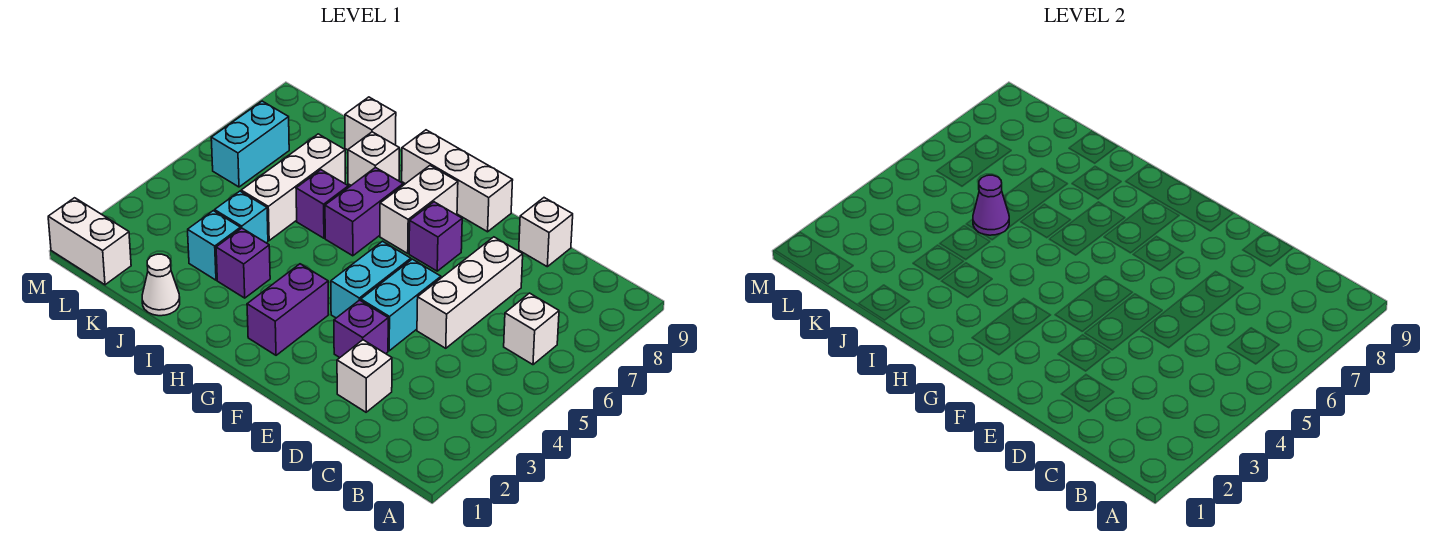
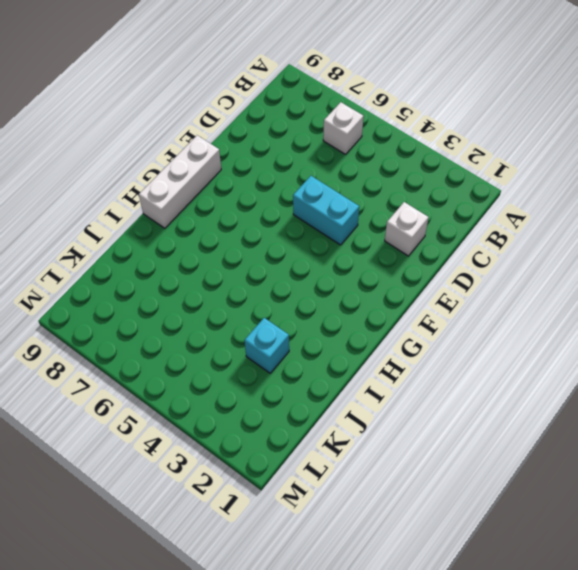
none -> white 1x3 brick [417,237,523,348]
none -> white 1x1 brick [519,198,573,267]
none -> purple 1x1 brick [334,300,388,358]

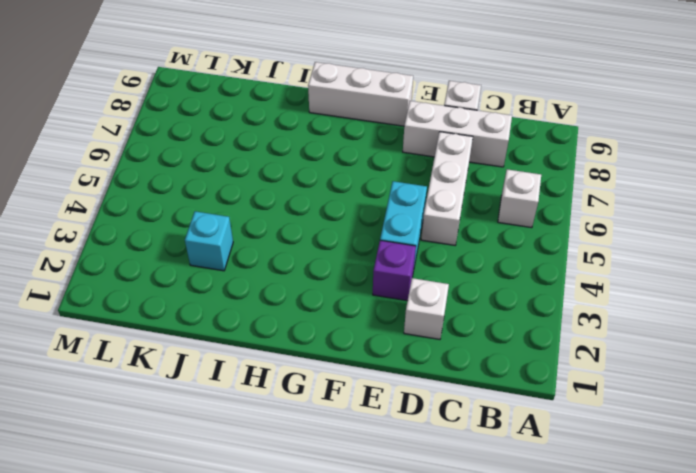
white 1x3 brick [403,101,512,167] -> white 1x3 brick turned to [241,134,345,240]
none -> cyan 1x2 brick [331,241,411,318]
none -> purple 1x1 brick [409,202,462,271]
none -> purple 1x2 brick [247,264,329,355]

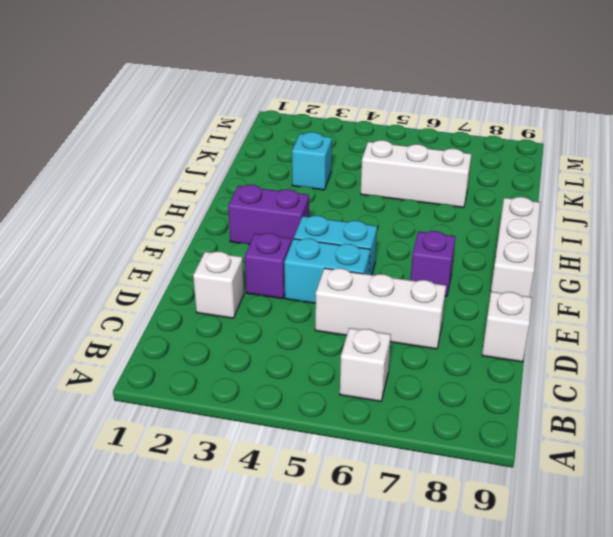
none -> white 1x2 brick [380,166,458,253]
none -> purple 1x2 brick [325,167,403,256]
none -> purple 1x1 brick [216,228,270,298]

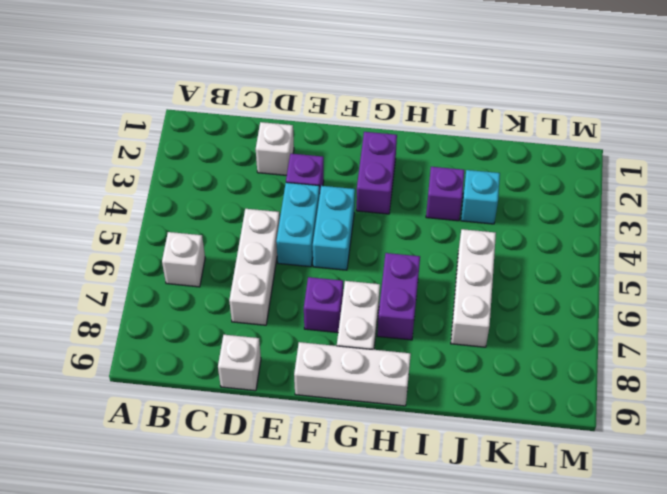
none -> purple 1x1 brick [296,170,348,238]
none -> white 1x1 brick [348,132,399,185]
none -> white 1x1 cone [142,254,180,316]

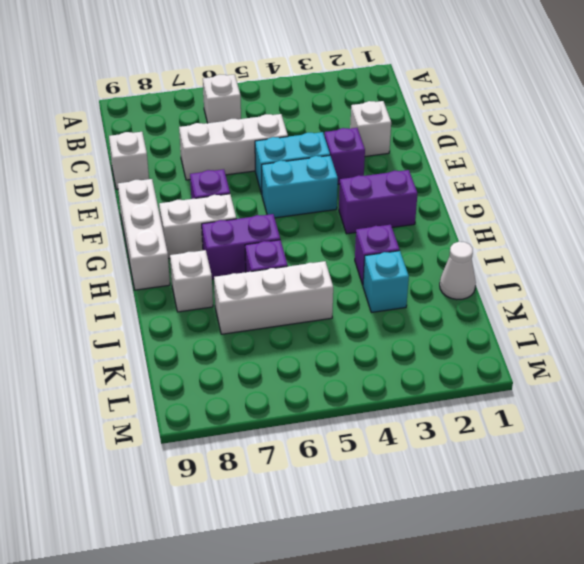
none -> cyan 1x1 brick [215,191,268,243]
none -> white 1x1 brick [345,97,396,150]
none -> white 1x2 brick [48,198,131,285]

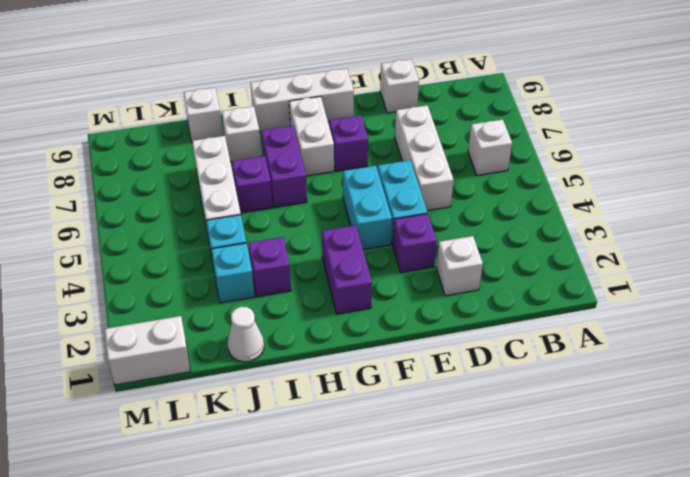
none -> cyan 1x2 brick [211,101,289,187]
none -> purple 1x1 cone [973,175,1009,235]

